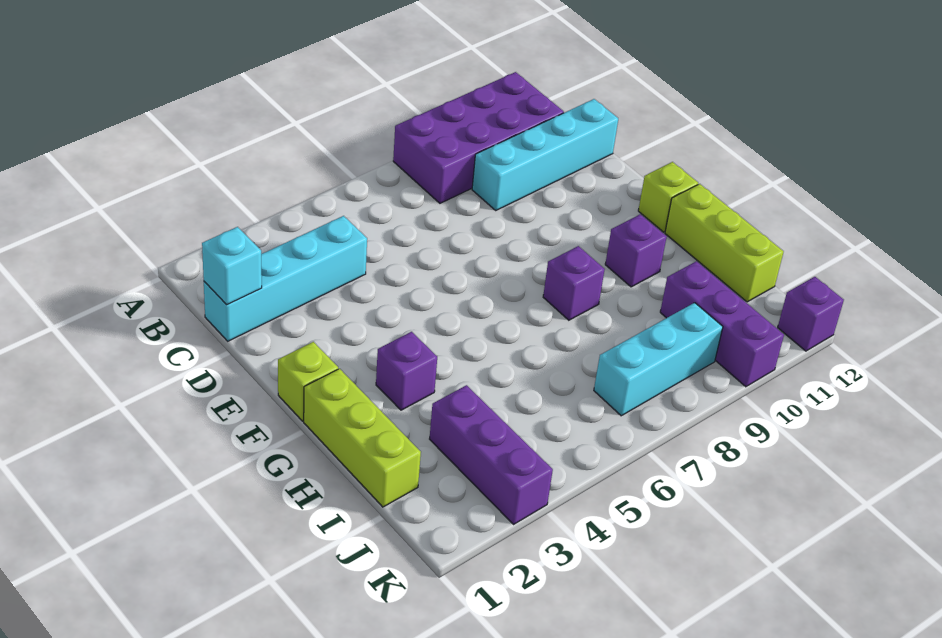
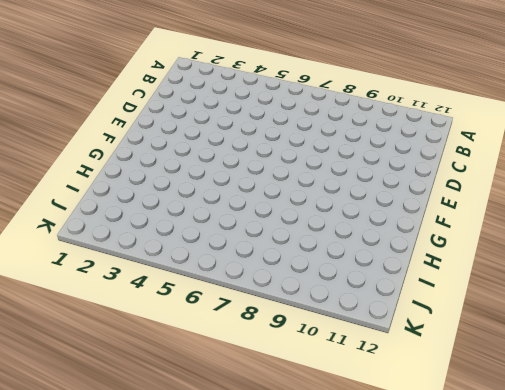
none -> purple 2x4 brick [393,72,564,203]
none -> cyan 1x4 brick [204,216,367,341]
none -> cyan 1x4 brick [472,99,618,210]

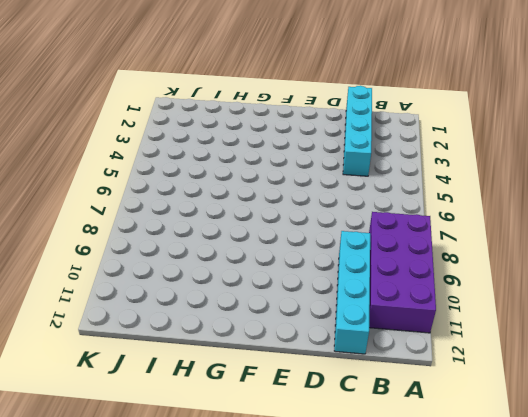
none -> lime 1x1 brick [278,342,338,421]
none -> lime 1x1 brick [638,162,698,232]
none -> lime 1x3 brick [304,369,421,507]

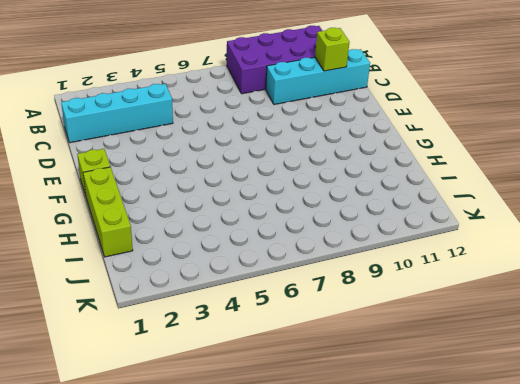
lime 1x1 brick [315,28,349,71] -> lime 1x1 brick moved to [638,162,698,232]
none -> purple 1x1 brick [376,332,437,410]
none -> purple 1x1 brick [543,246,605,320]
none -> purple 1x1 brick [605,214,667,287]

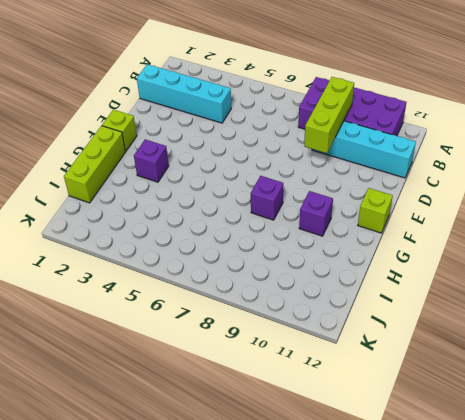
lime 1x3 brick [304,77,354,153] -> lime 1x3 brick moved to [665,184,784,302]
none -> purple 1x3 brick [430,385,553,524]
none -> purple 1x3 brick [660,261,784,387]
none -> cyan 1x3 brick [594,303,723,416]

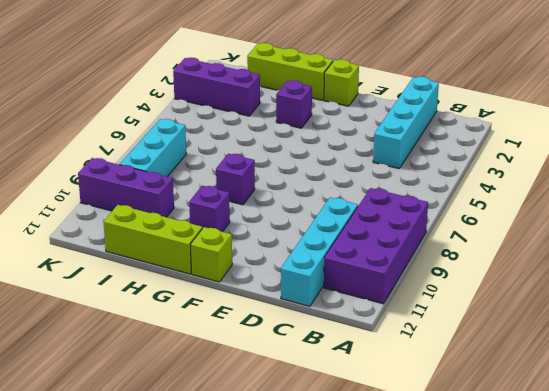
none -> purple 1x1 brick [778,277,844,351]
none -> cyan 1x1 brick [202,227,262,305]

